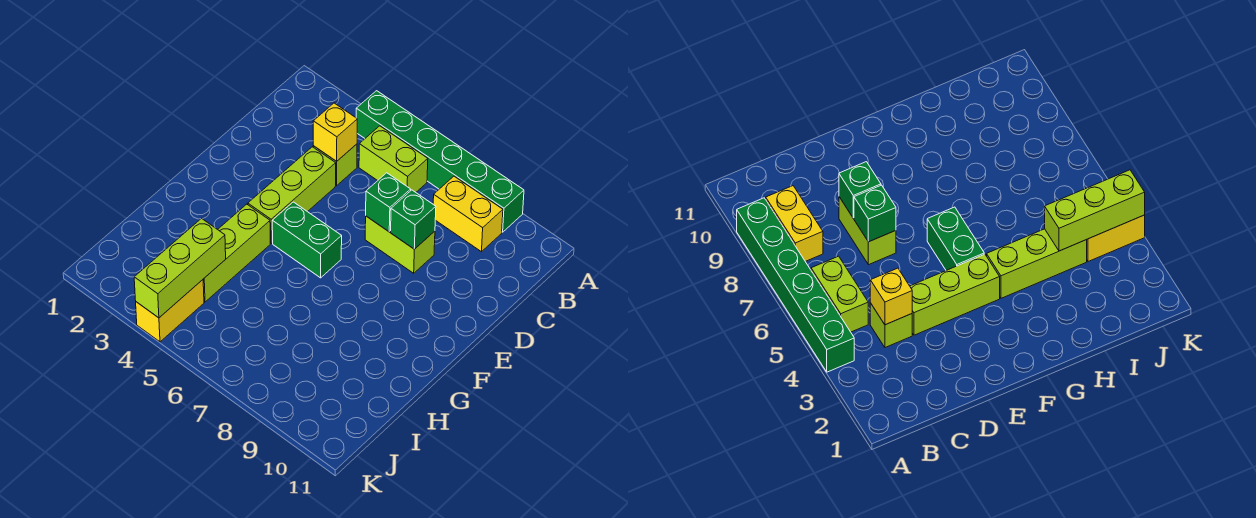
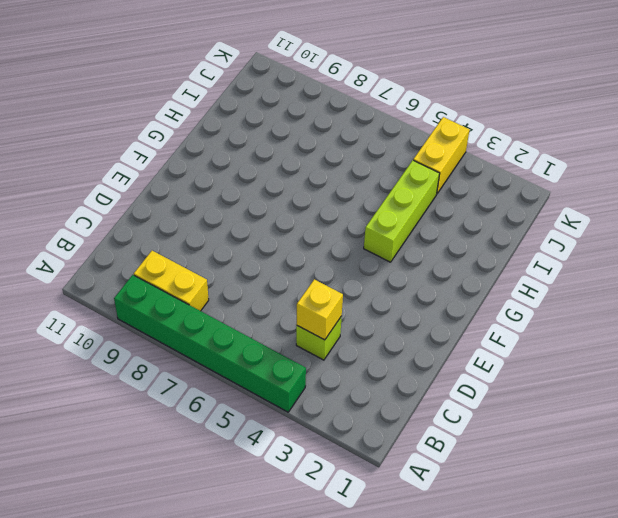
none -> lime 1x2 brick [359,126,428,192]
none -> lime 1x3 brick [248,147,336,243]
none -> lime 1x2 brick [365,216,435,273]

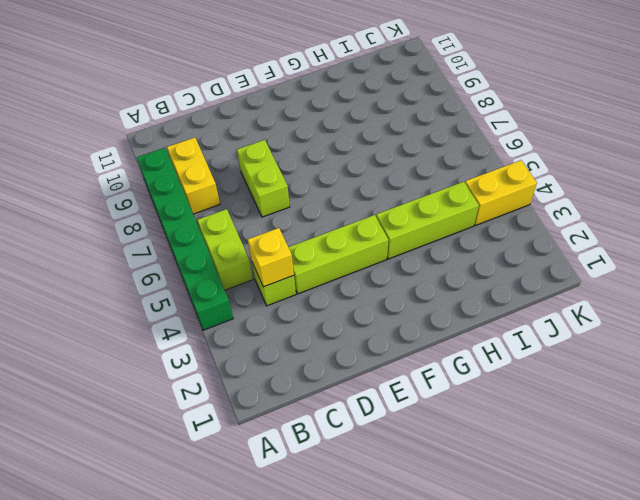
none -> green 1x2 brick [272,202,342,278]
none -> green 1x1 brick [366,173,411,232]
none -> green 1x1 brick [391,190,436,249]

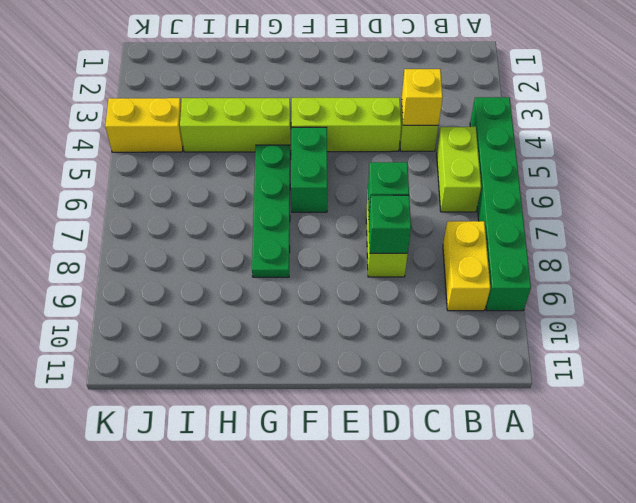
green 1x4 plate [252,145,291,277] -> none
none -> lime 1x3 brick [134,218,226,318]

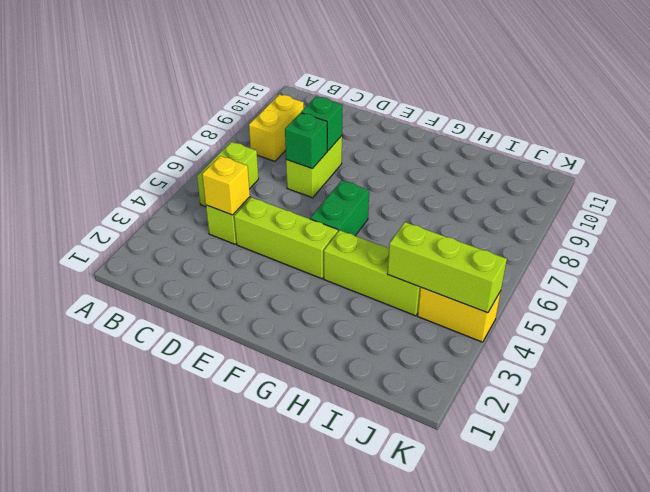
none -> green 1x6 brick [356,91,524,232]

